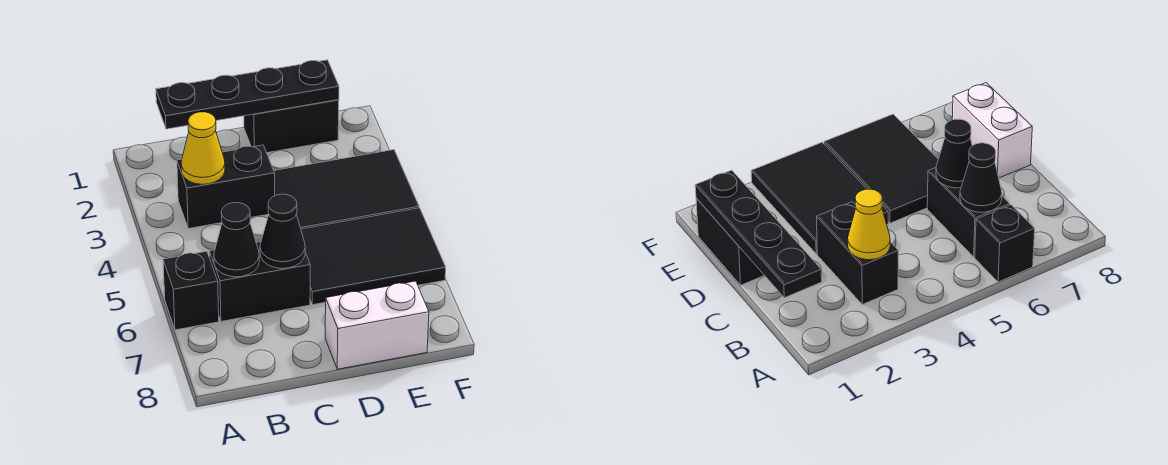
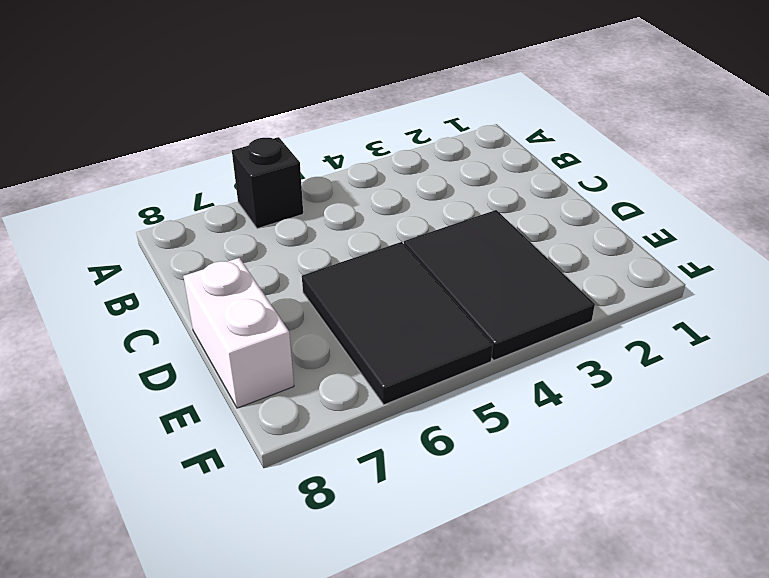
none -> black 1x2 brick [177,145,275,229]
none -> black 1x2 brick [209,242,310,321]

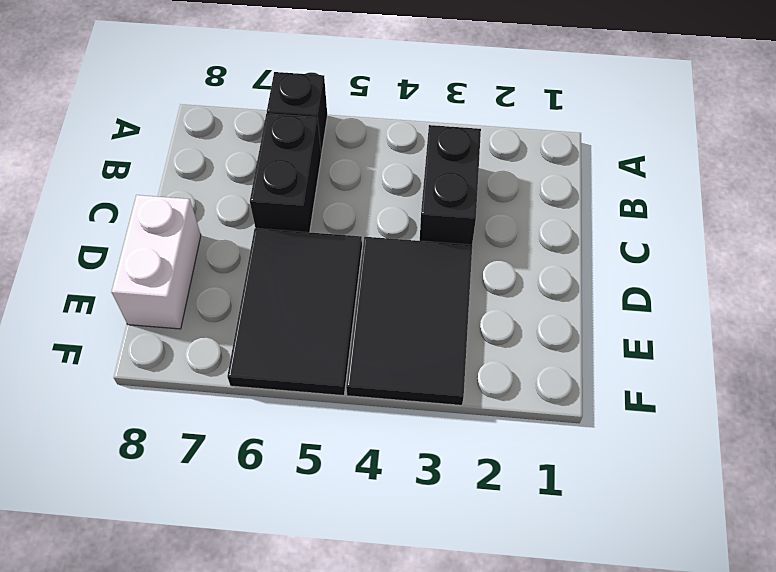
none -> black 1x2 brick [244,100,339,153]
none -> black 1x4 plate [156,60,339,129]

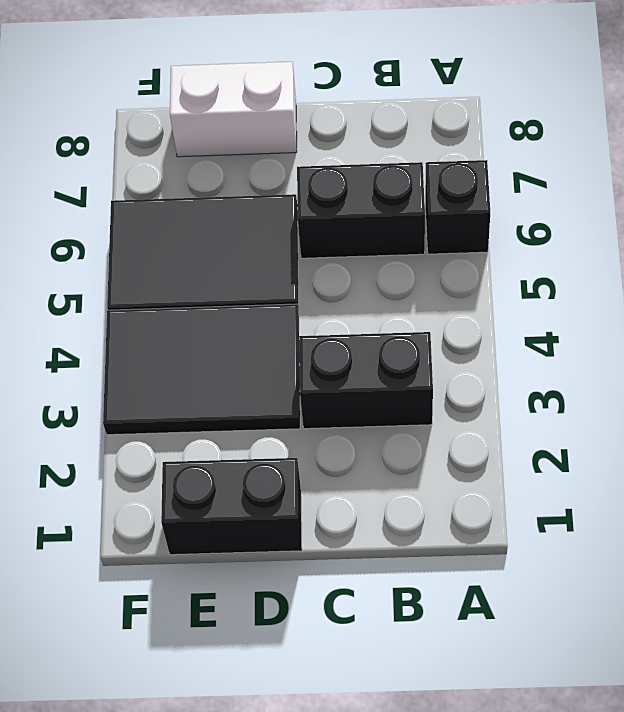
none -> black 1x4 plate [156,60,339,129]
none -> yellow 1x1 cone [181,112,225,184]

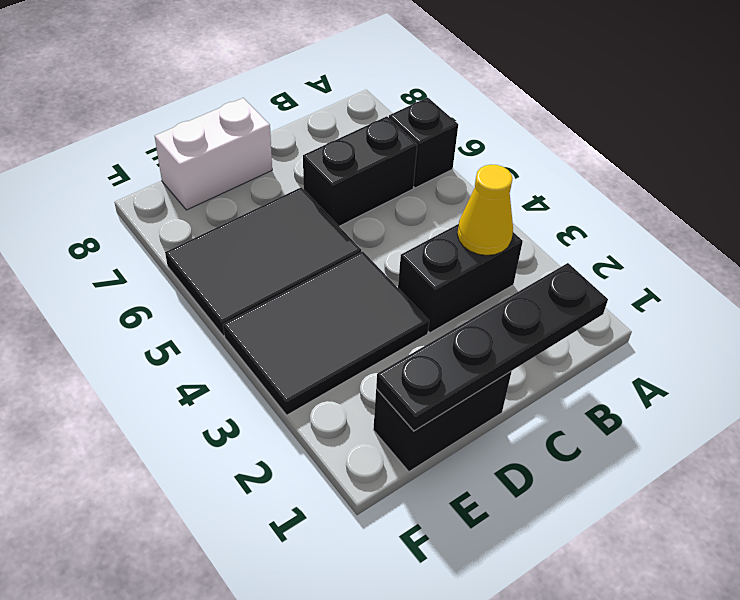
none -> black 1x1 cone [214,202,259,277]
none -> black 1x1 cone [260,194,305,269]

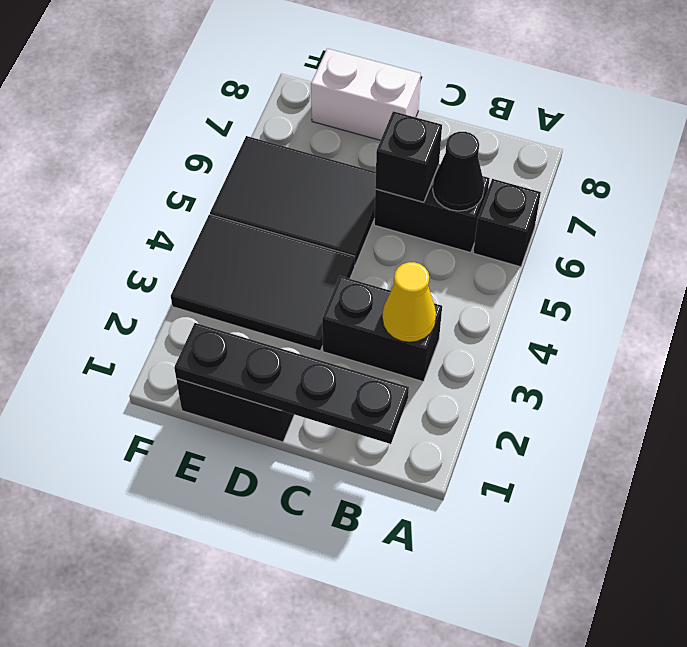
black 1x1 brick [375,111,442,202] -> black 1x1 cone [260,194,305,269]

